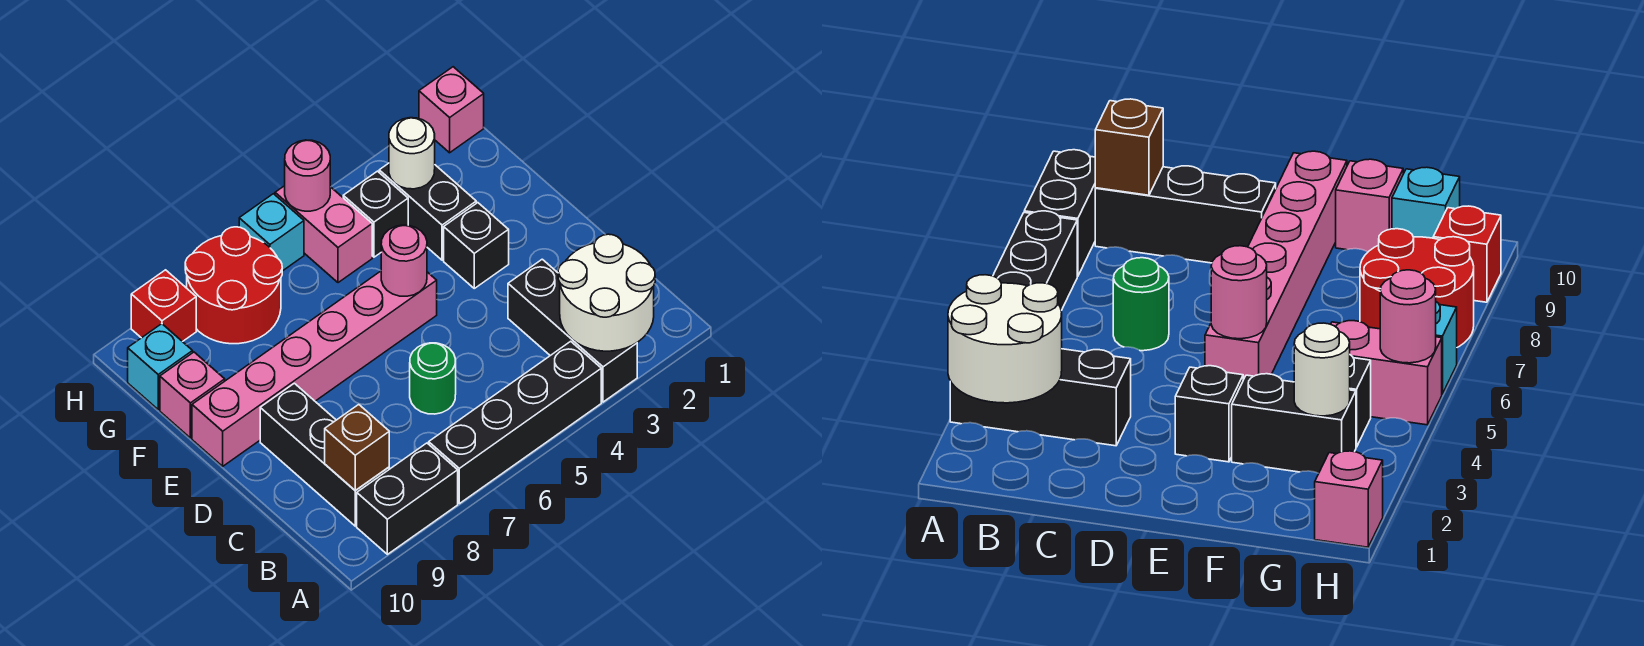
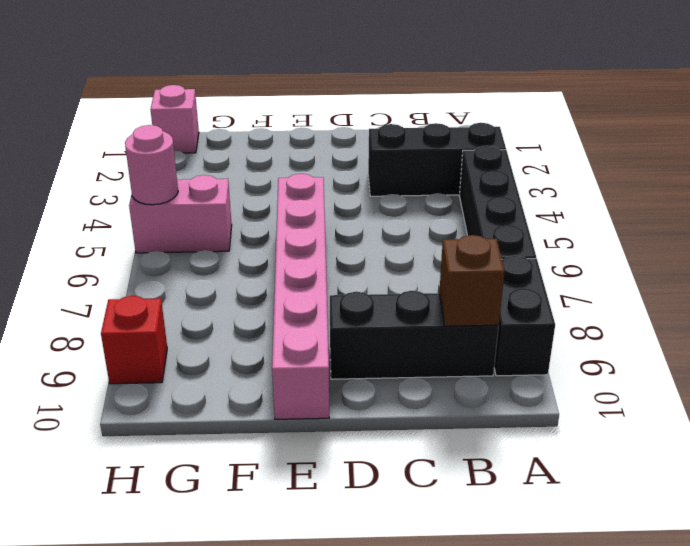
none -> green 1x1 round brick [410,343,456,414]
none -> black 1x1 brick [444,203,509,288]
none -> black 1x2 brick [379,163,476,260]

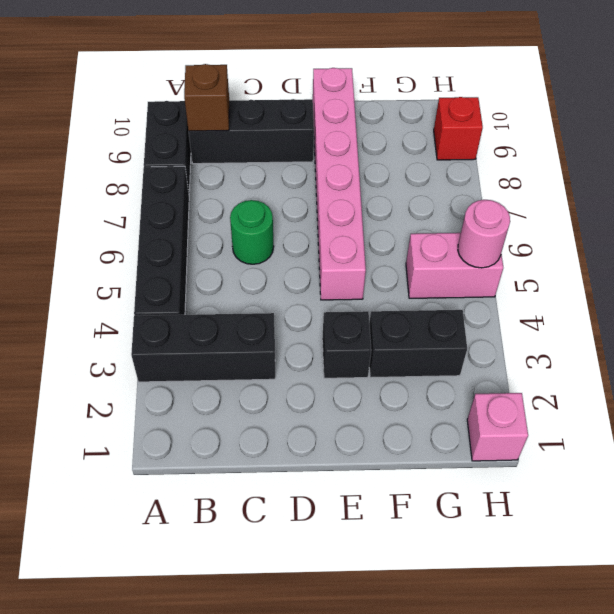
none -> pink 1x1 brick [160,352,225,438]
none -> black 1x1 brick [343,171,408,257]
none -> red 2x2 round brick [185,227,282,344]

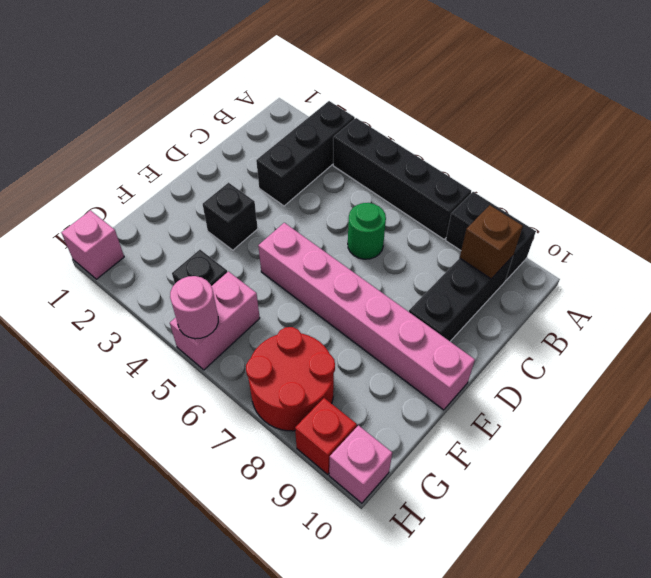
pink 1x1 brick [329,426,392,503] -> pink 1x1 brick moved to [160,352,225,438]
none -> black 1x2 brick [379,163,476,260]
none -> cyan 1x1 brick [128,324,193,410]
none -> cyan 1x1 brick [239,194,304,271]

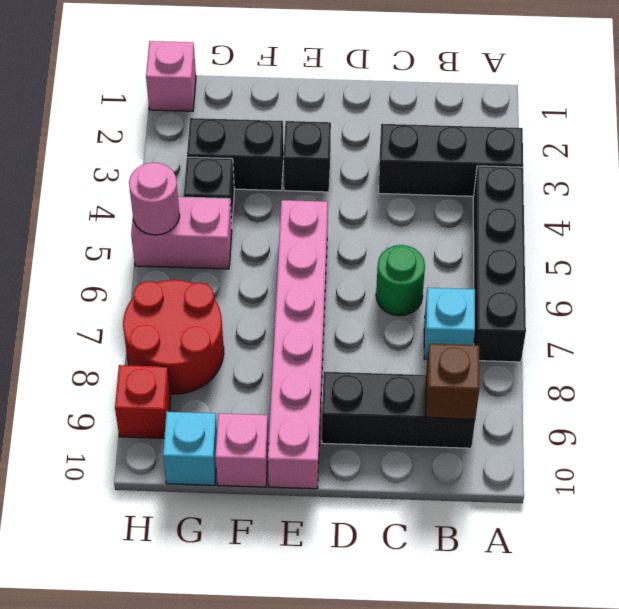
cyan 1x1 brick [424,288,475,359] -> cyan 1x1 brick moved to [239,194,304,271]
none -> black 1x2 brick [357,443,458,554]
none -> white 2x2 round brick [558,234,655,351]
none -> pink 1x1 round brick [381,225,427,296]

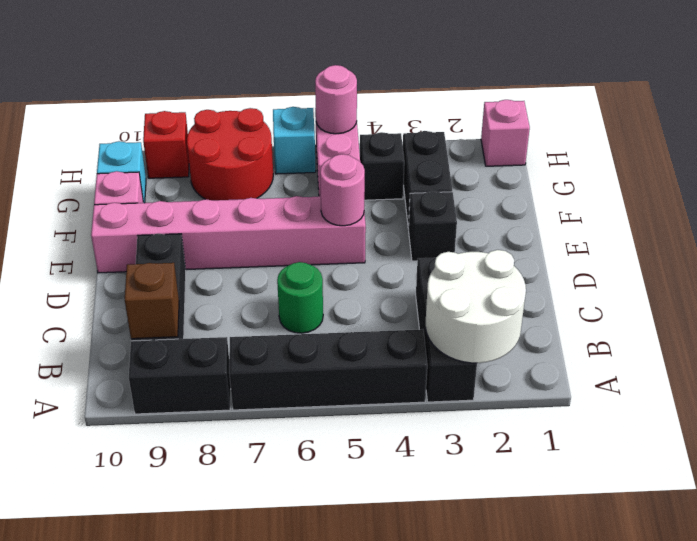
none -> white 1x1 round brick [389,118,435,189]

